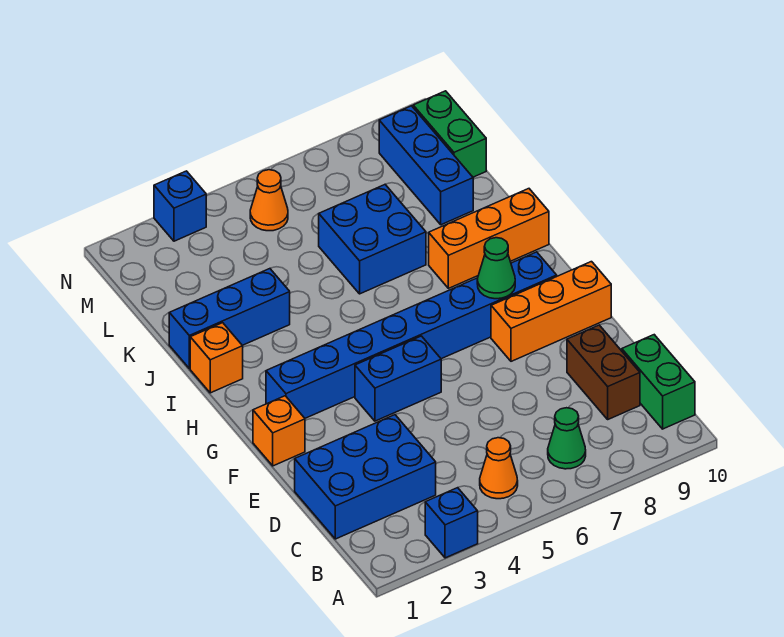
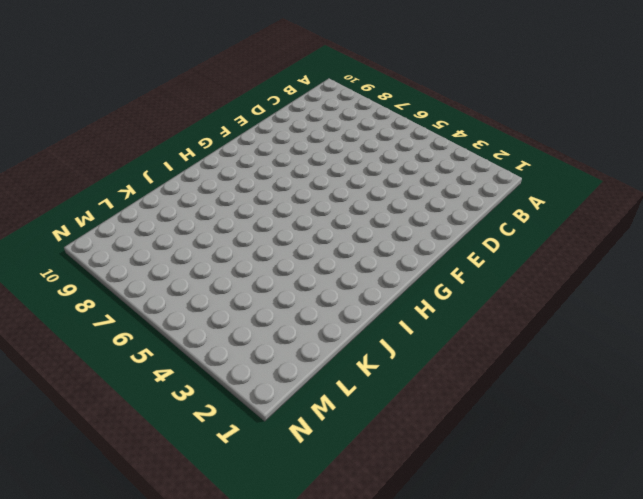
none -> blue 1x1 brick [425,488,478,558]
none -> orange 1x1 cone [480,438,518,499]
none -> green 1x1 cone [548,408,586,469]

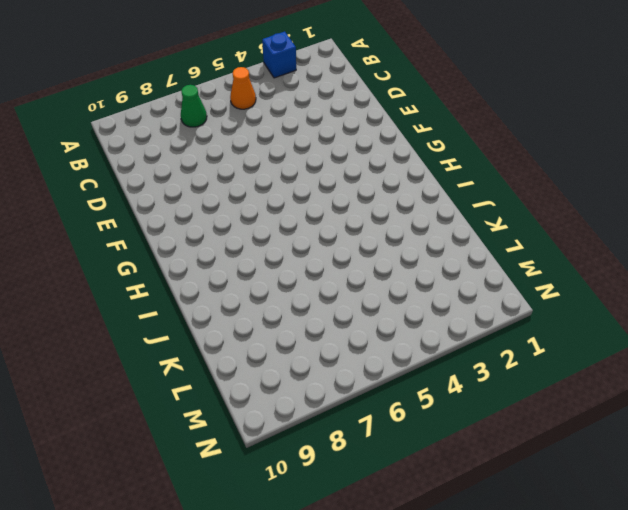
none -> green 1x2 brick [622,335,695,429]
none -> blue 2x3 brick [295,415,436,539]
none -> brown 1x2 brick [567,325,640,419]

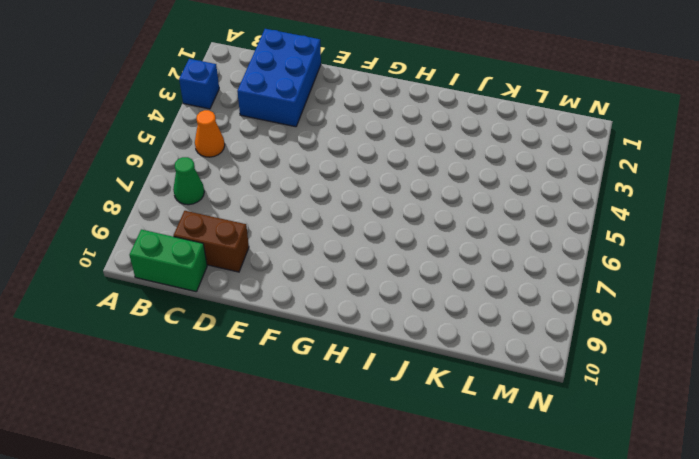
none -> orange 1x1 brick [253,396,305,466]
none -> blue 1x2 brick [355,336,441,421]
none -> orange 1x3 brick [491,262,611,361]

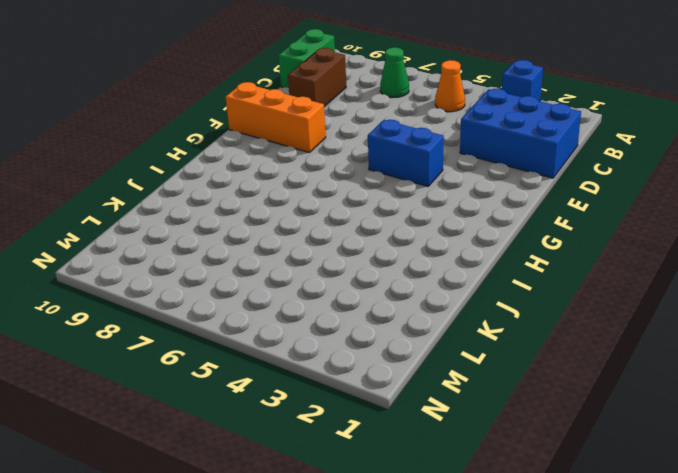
none -> orange 1x1 brick [253,396,305,466]
none -> blue 1x8 brick [266,252,557,418]
none -> orange 1x1 brick [190,323,243,393]

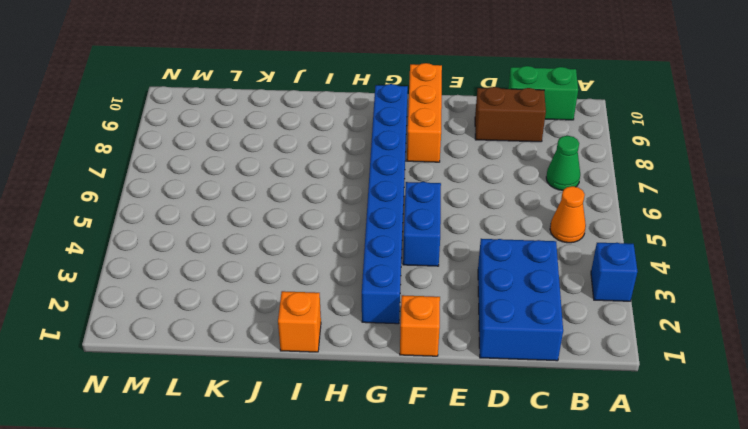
none -> orange 1x3 brick [429,189,549,288]
none -> blue 1x3 brick [169,269,290,369]
none -> blue 2x2 brick [319,185,426,294]

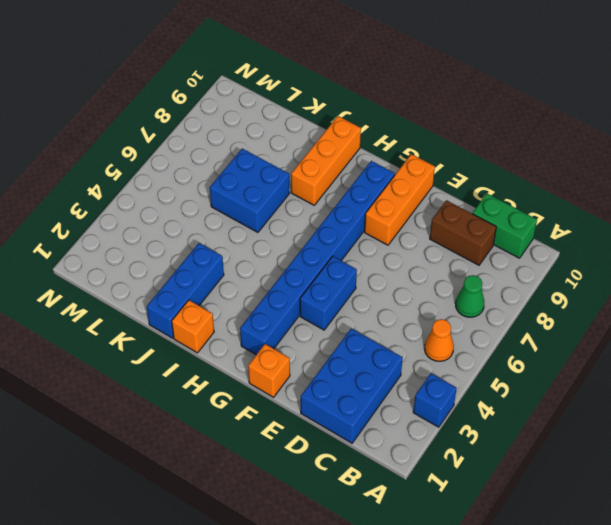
none -> blue 1x3 brick [379,106,473,225]
none -> green 1x2 brick [413,91,486,177]
none -> orange 1x1 cone [250,170,288,231]

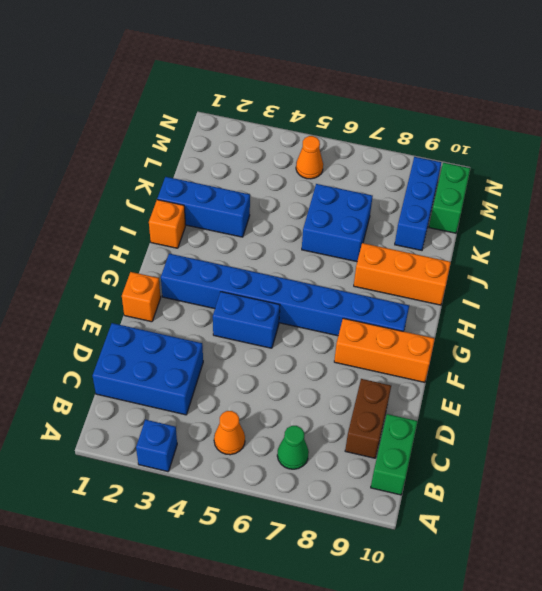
none -> blue 1x1 brick [154,171,206,241]
none -> green 1x1 cone [477,238,515,299]

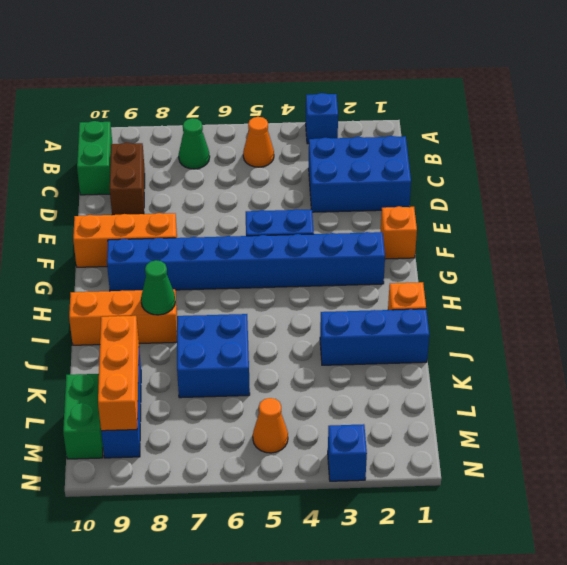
green 1x1 cone [141,260,175,315] -> green 1x1 cone moved to [477,238,515,299]
orange 1x3 brick [98,316,139,431] -> none

